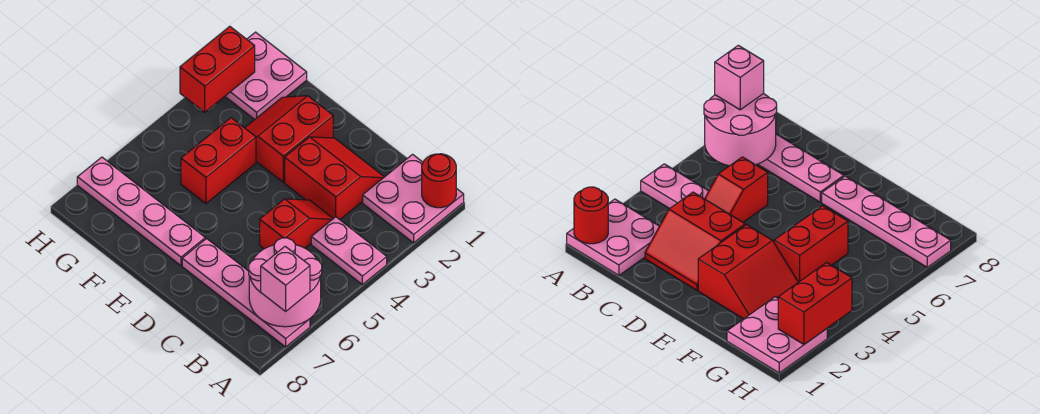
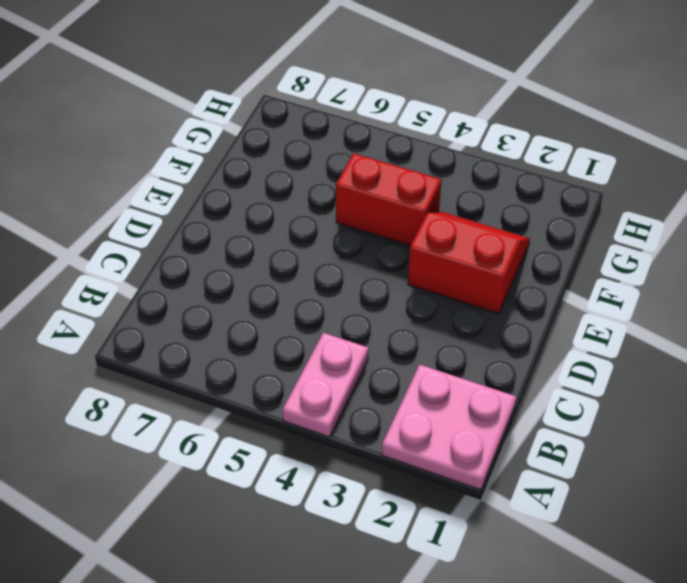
none -> pink 1x4 plate [182,239,310,347]
none -> red 2x2 slope [285,137,384,220]
none -> red 1x2 slope [260,199,333,249]

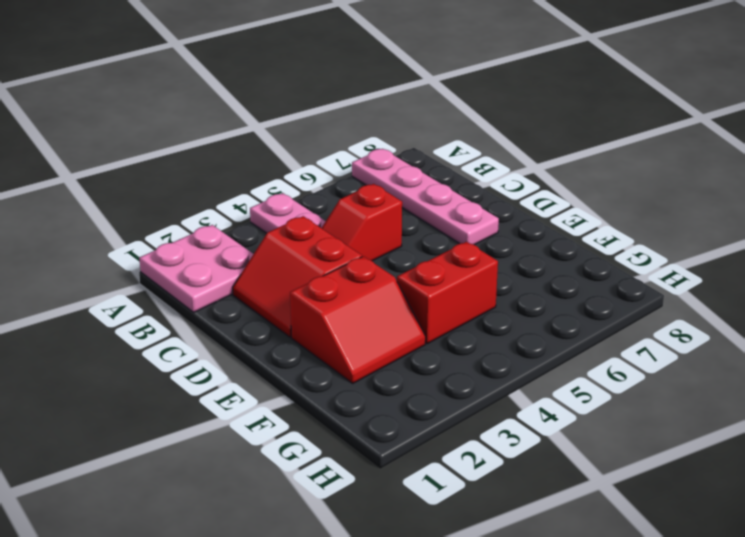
none -> pink 1x4 plate [77,157,205,266]
none -> pink 2x2 plate [225,32,307,119]
none -> red 1x1 round brick [422,154,456,208]

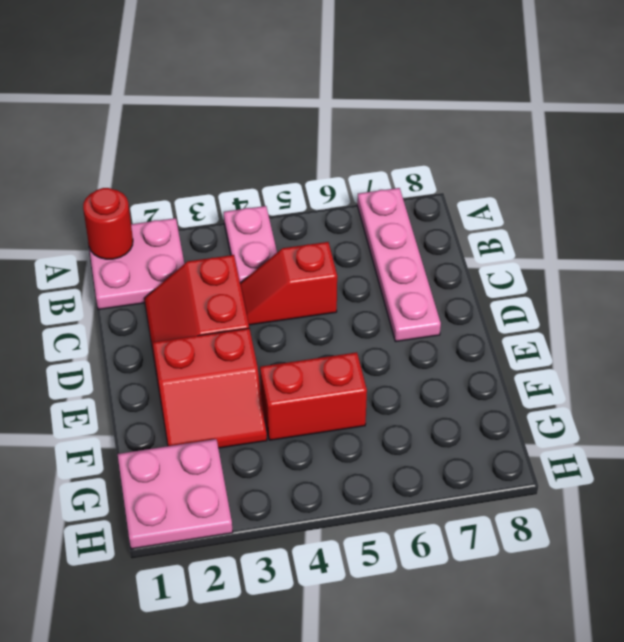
none -> pink 1x4 plate [77,157,205,266]
none -> pink 2x2 round brick [249,238,322,327]
none -> red 1x2 brick [180,27,255,112]

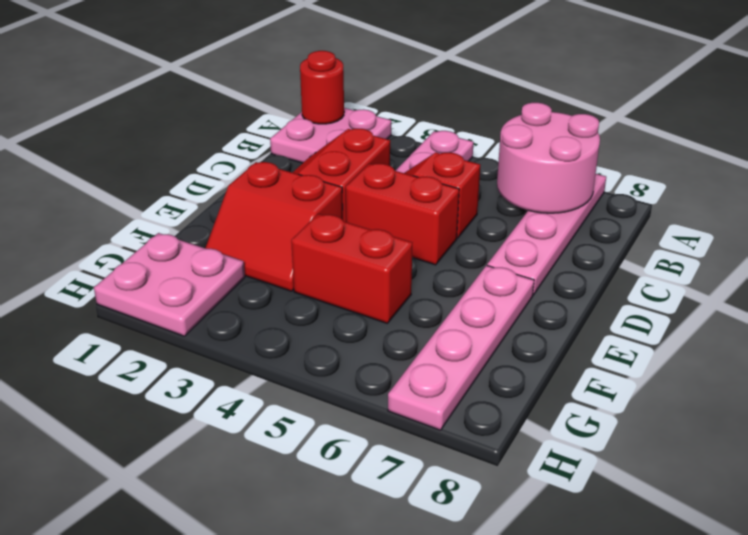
red 1x2 brick [346,164,459,265] -> red 1x2 brick moved to [180,27,255,112]
none -> pink 1x1 brick [261,246,310,311]

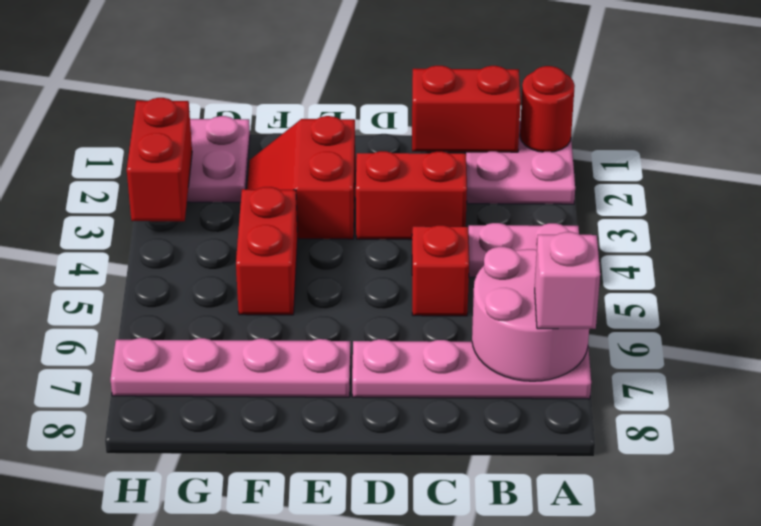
red 1x2 brick [412,66,521,152] -> none

